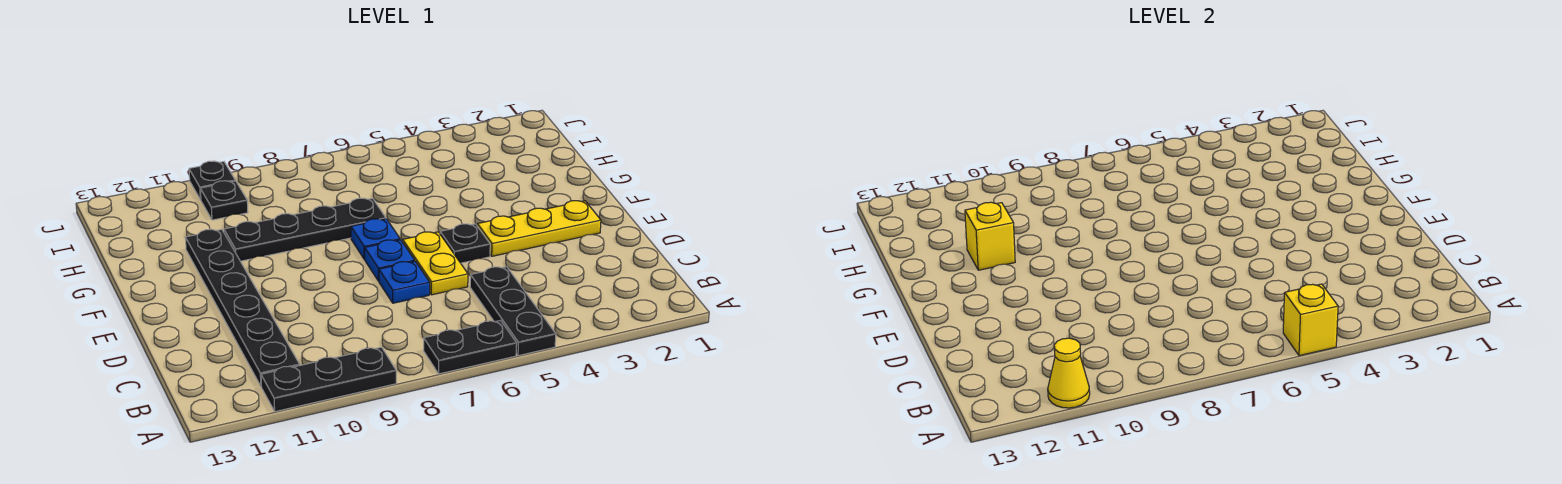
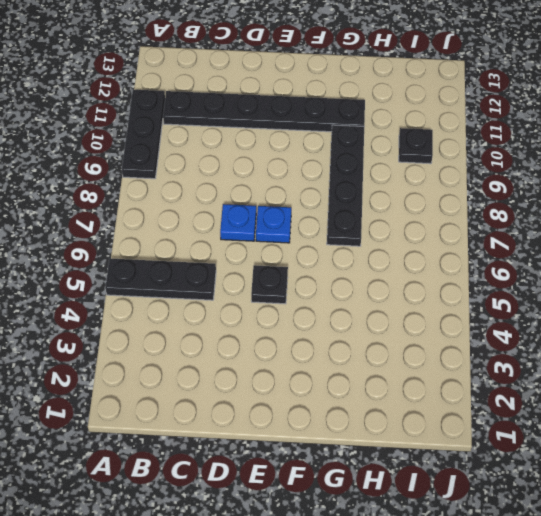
none -> black 1x2 plate [424,320,517,374]
none -> yellow 1x2 plate [403,232,468,295]
none -> yellow 1x3 plate [477,201,601,256]

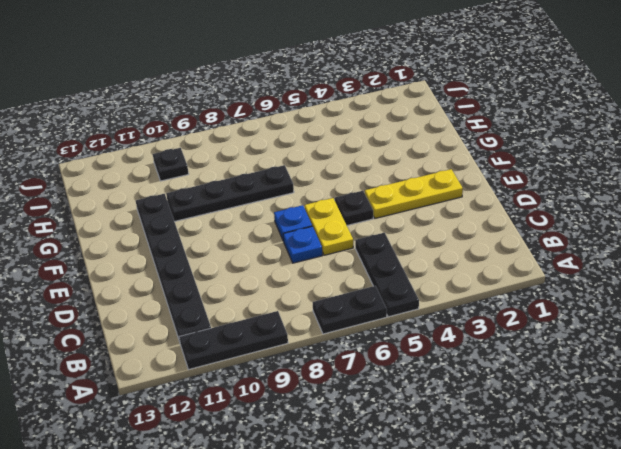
none -> blue 1x1 plate [351,219,400,259]
none -> black 1x1 plate [189,161,235,200]
none -> yellow 1x1 brick [1283,284,1338,356]

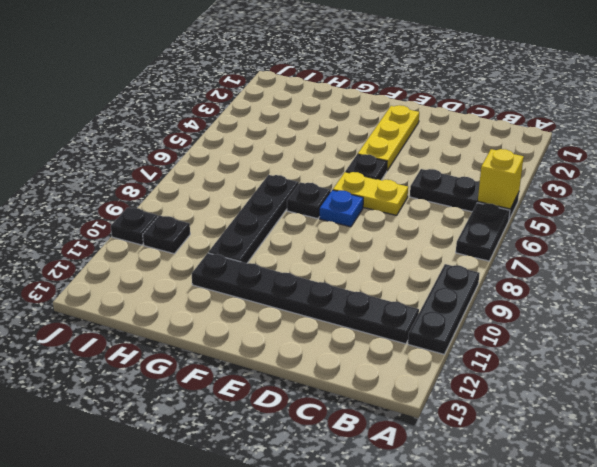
black 1x1 plate [287,182,331,219] -> blue 1x1 plate [351,219,400,259]
none -> blue 1x1 plate [379,261,430,303]
none -> yellow 1x1 cone [1048,338,1090,408]
none -> yellow 1x1 brick [965,202,1015,270]

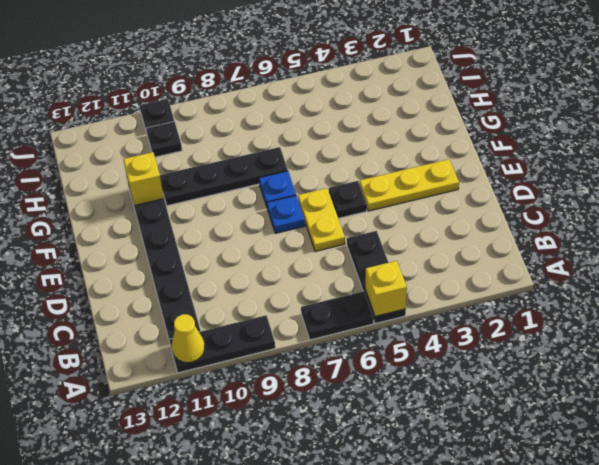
none -> blue 1x1 plate [379,261,430,303]

